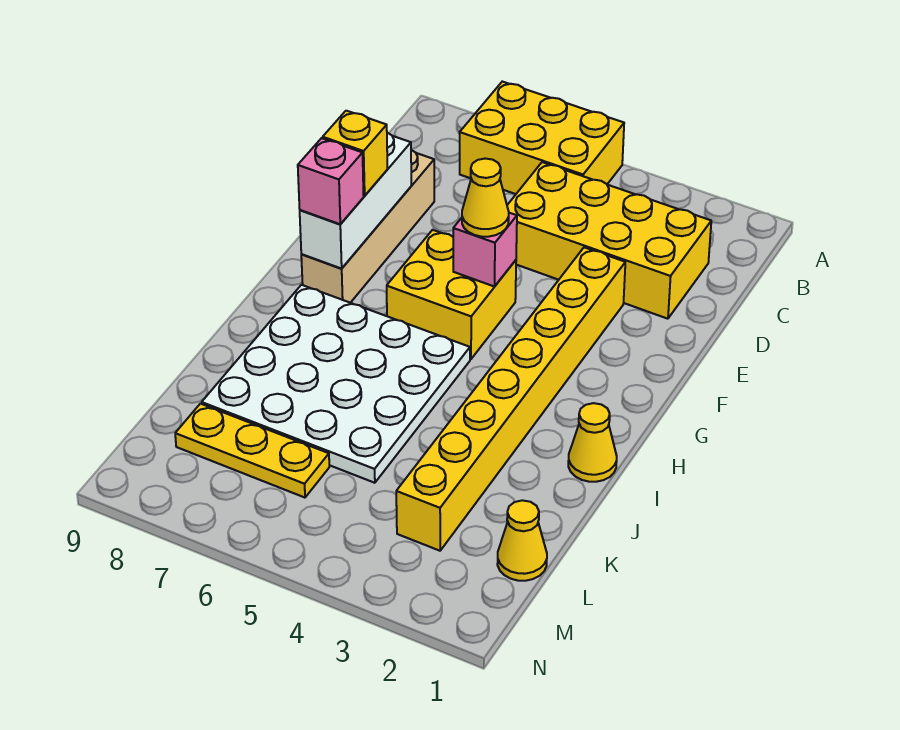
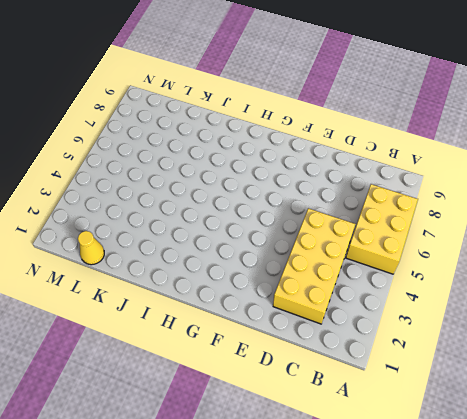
none -> tan 1x4 brick [301,150,434,303]
none -> yellow 1x8 brick [396,247,625,551]
none -> yellow 2x2 brick [387,230,516,359]

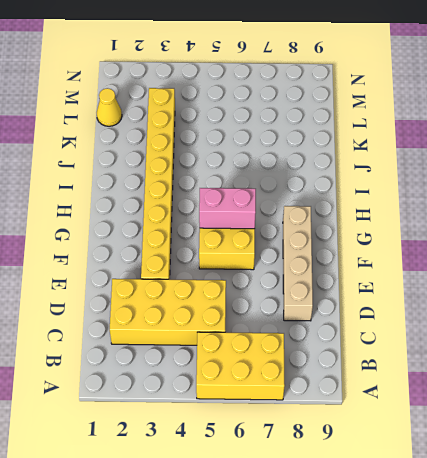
pink 1x2 brick [199,188,256,229] -> none
none -> white 4x4 plate [202,285,470,483]
none -> yellow 1x1 cone [568,403,617,482]
none -> yellow 1x3 plate [175,404,329,498]

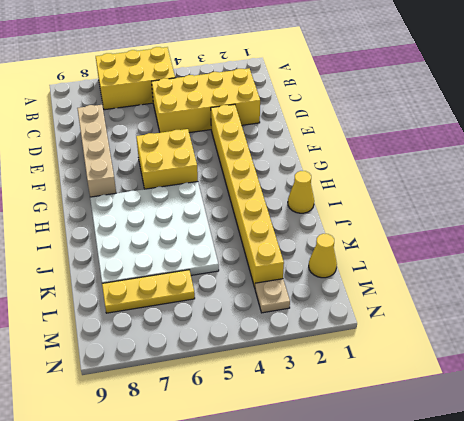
tan 1x1 plate [255,279,290,313] -> none
none -> white 1x3 brick [300,133,411,269]
none -> pink 1x1 brick [453,213,517,287]
none -> yellow 1x1 cone [462,159,509,237]

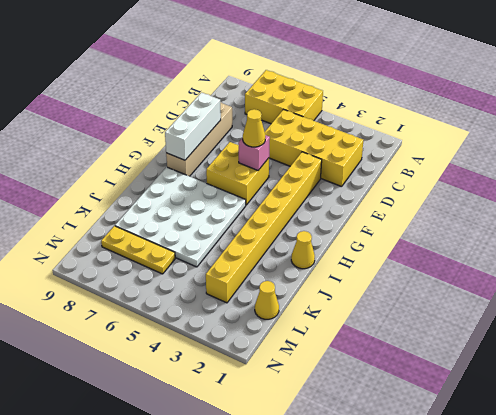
none -> yellow 1x1 brick [323,111,387,196]
none -> pink 1x1 brick [298,138,364,224]

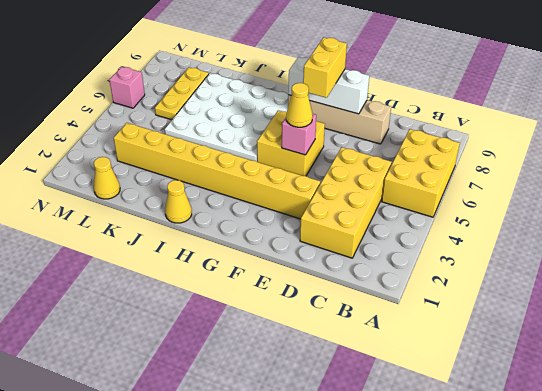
yellow 1x2 brick [303,37,347,98] -> yellow 1x1 brick [323,111,387,196]
pink 1x1 brick [110,67,145,108] -> pink 1x1 brick moved to [298,138,364,224]

